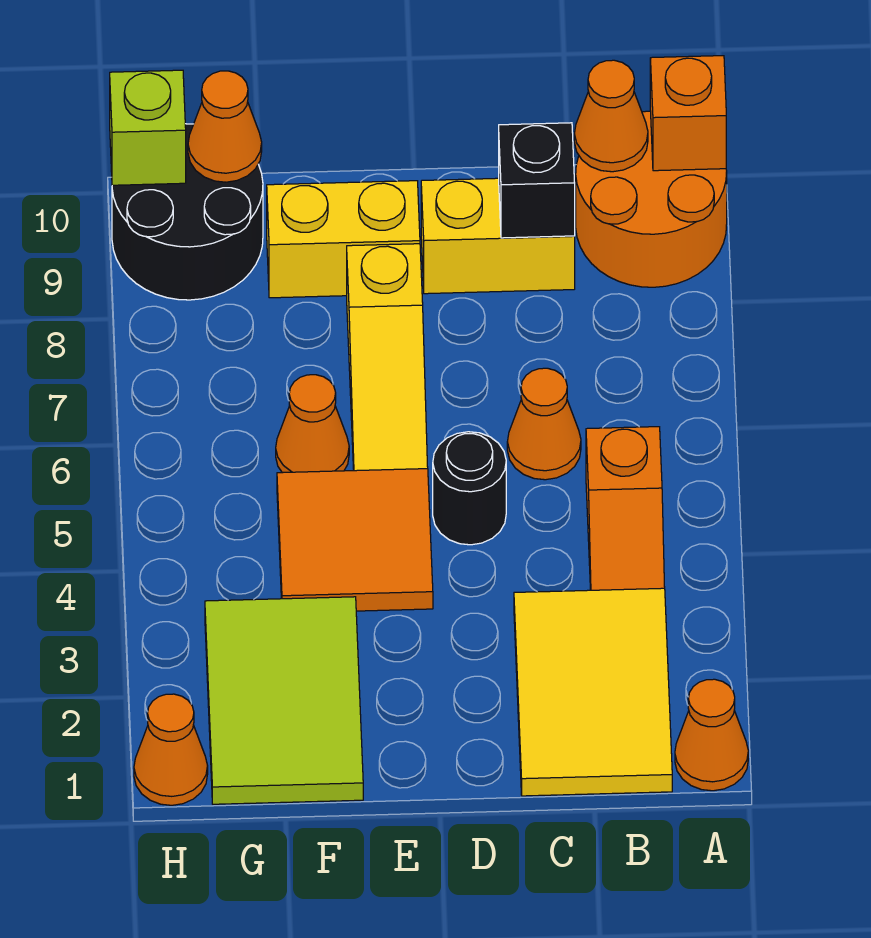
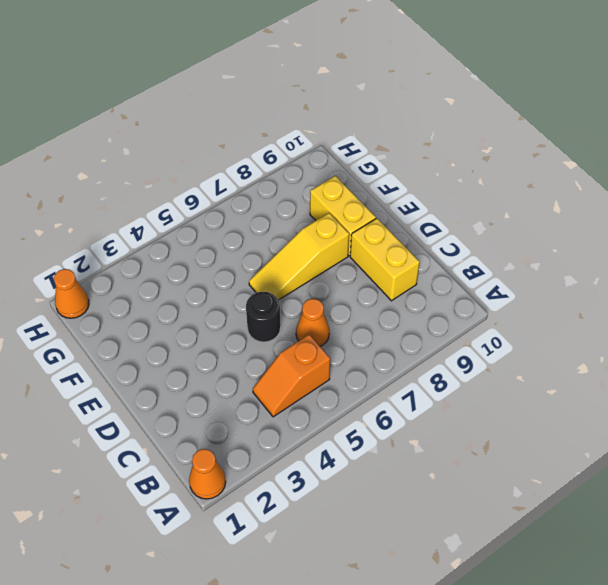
none -> orange 2x2 round brick [576,111,727,287]
none -> yellow 2x3 tile [514,588,672,796]
none -> orange 2x2 tile [277,469,433,611]

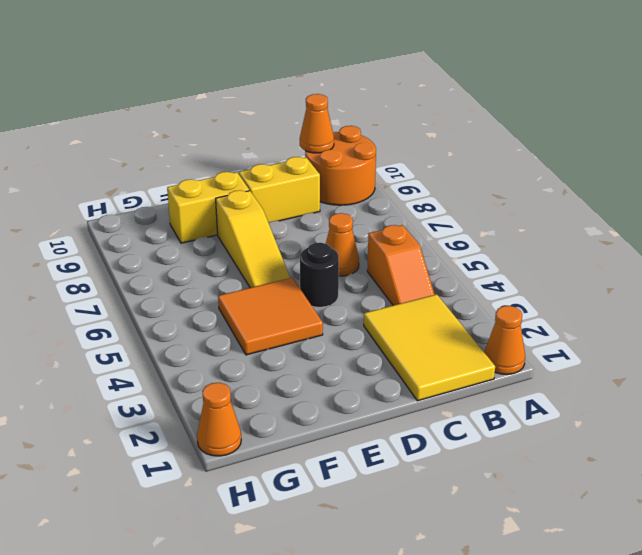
none -> lime 2x3 tile [205,597,363,804]
none -> orange 1x1 cone [276,375,349,473]
none -> black 2x2 round brick [112,124,263,300]

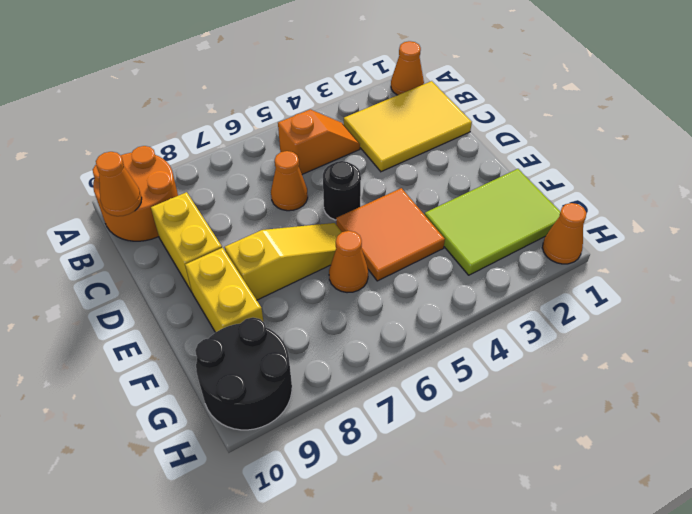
none -> orange 1x1 brick [650,56,726,171]
none -> black 1x1 brick [499,123,575,238]
none -> orange 1x1 cone [188,71,262,182]

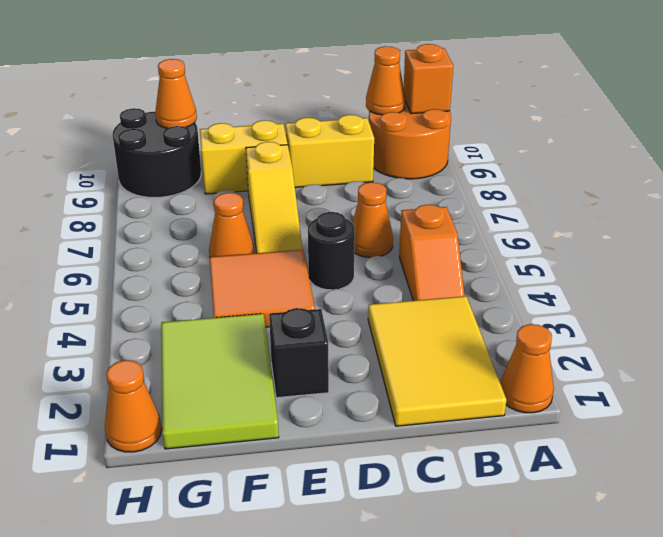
black 1x1 brick [269,308,329,398] -> black 1x1 brick moved to [499,123,575,238]
none -> lime 1x1 brick [110,70,186,185]

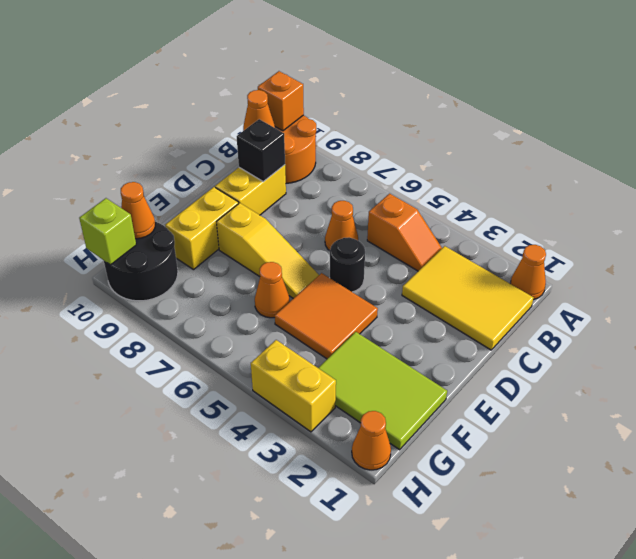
yellow 1x2 brick [251,340,336,432] -> none

